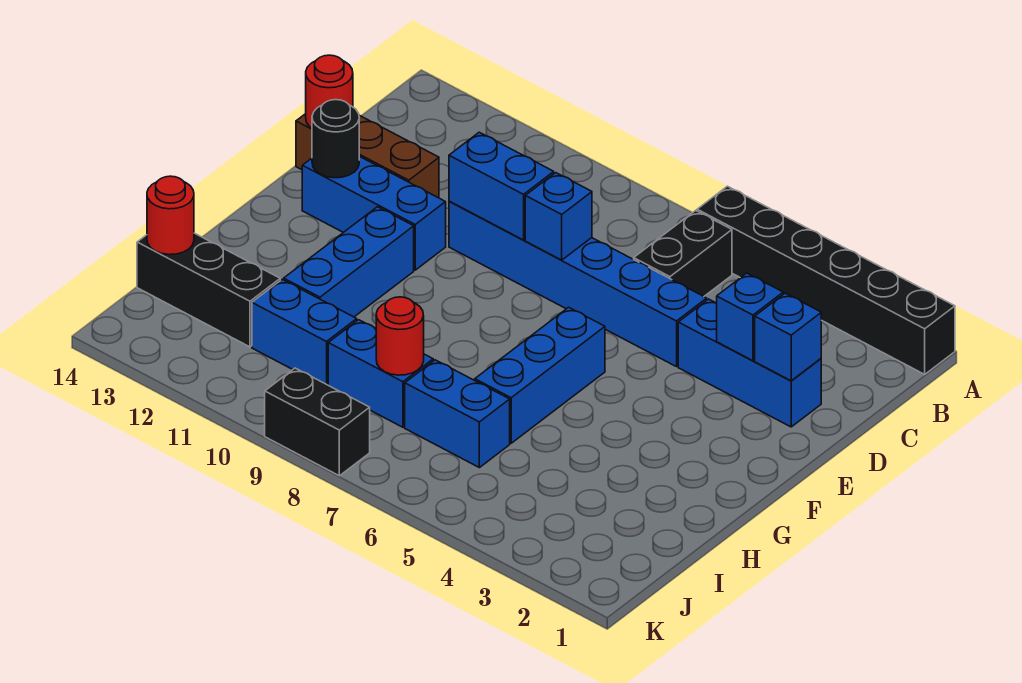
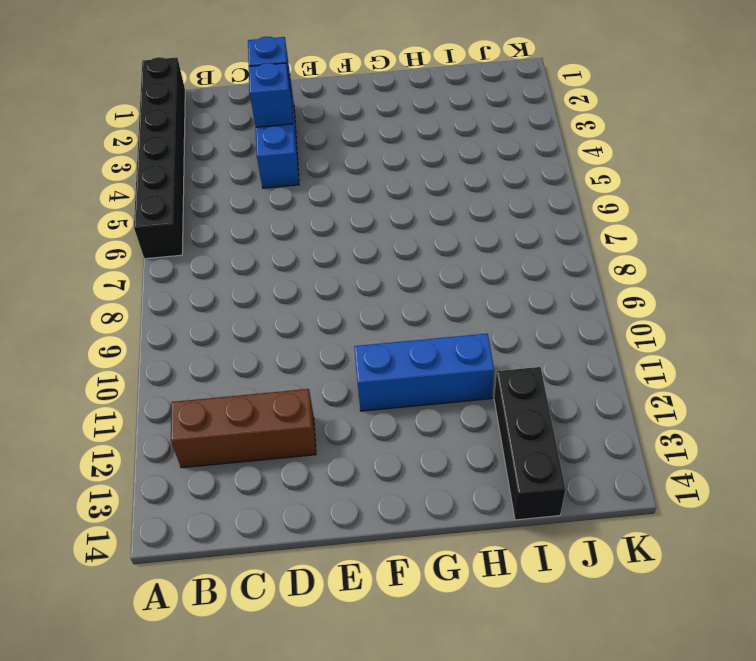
brown 1x3 brick [171,389,316,468] -> brown 1x3 brick turned to [296,114,439,198]
none -> black 1x2 brick [634,210,732,296]
none -> blue 1x6 brick [449,201,707,367]
none -> blue 1x3 brick [302,156,446,270]

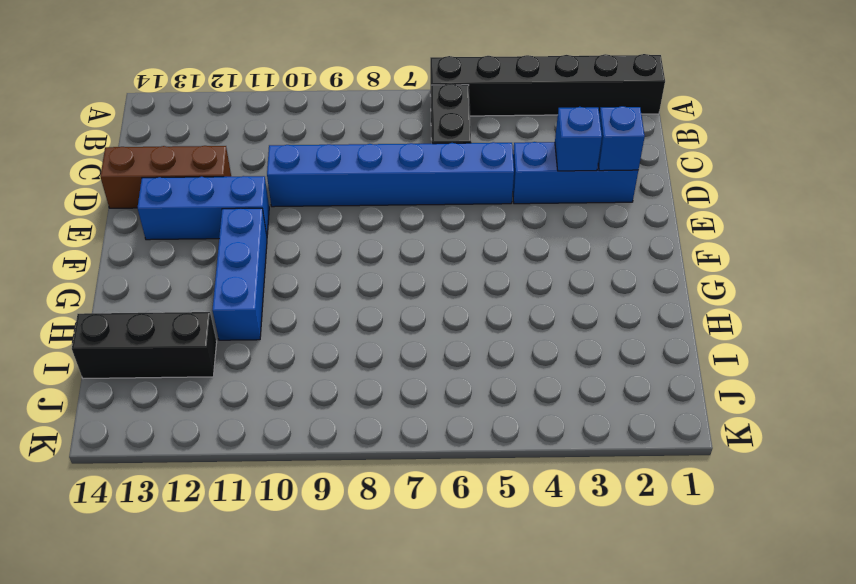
none -> blue 1x3 brick [475,307,605,443]
none -> blue 1x2 brick [405,360,510,468]
none -> blue 1x2 brick [328,320,433,427]

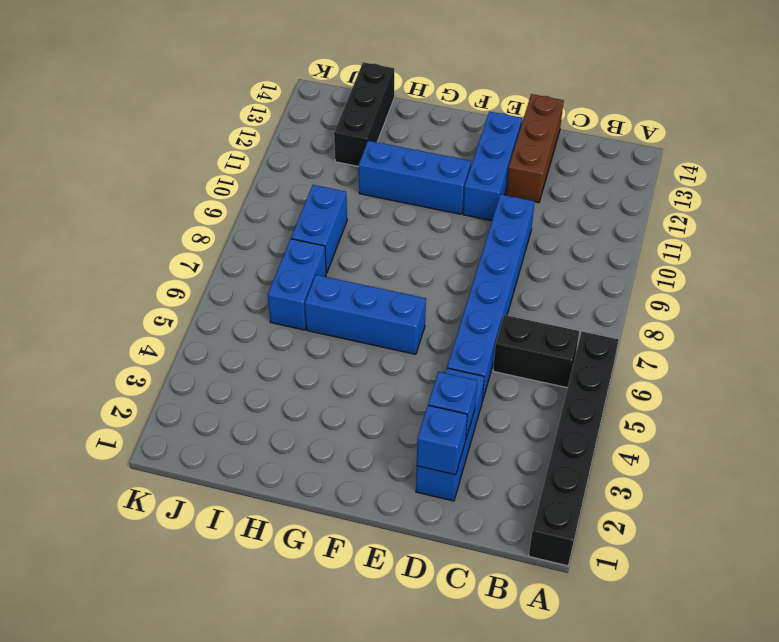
none -> blue 1x2 brick [252,280,357,385]
none -> black 1x2 brick [265,368,370,476]
none -> blue 1x1 brick [525,173,592,260]

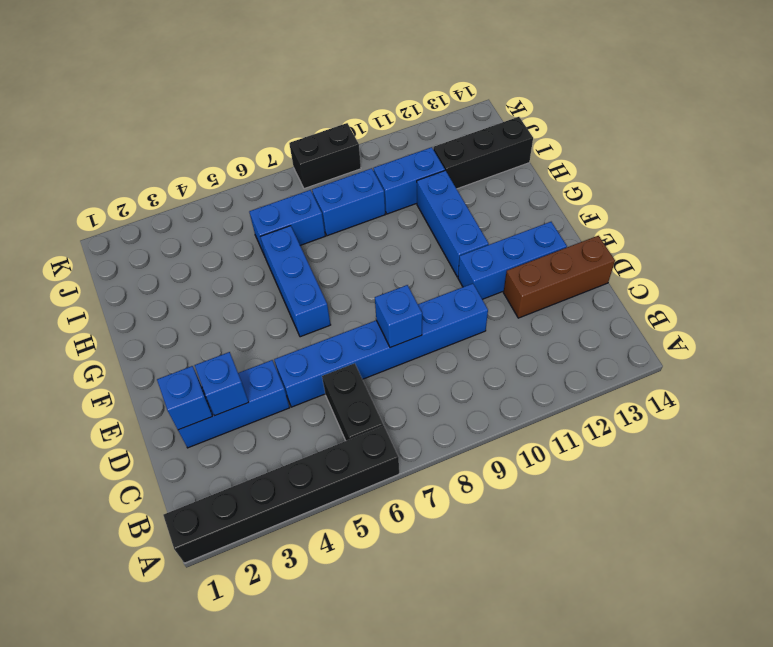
none -> blue 1x2 brick [449,132,554,240]
none -> red 1x1 round brick [306,55,353,128]
none -> black 1x1 round brick [312,100,359,178]

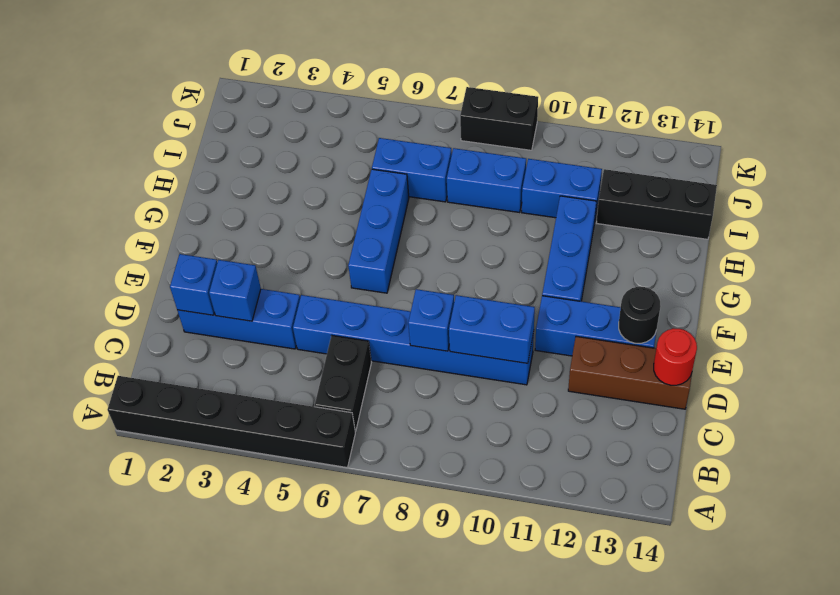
none -> red 1x1 round brick [376,297,424,375]
none -> red 1x1 round brick [147,176,194,255]

